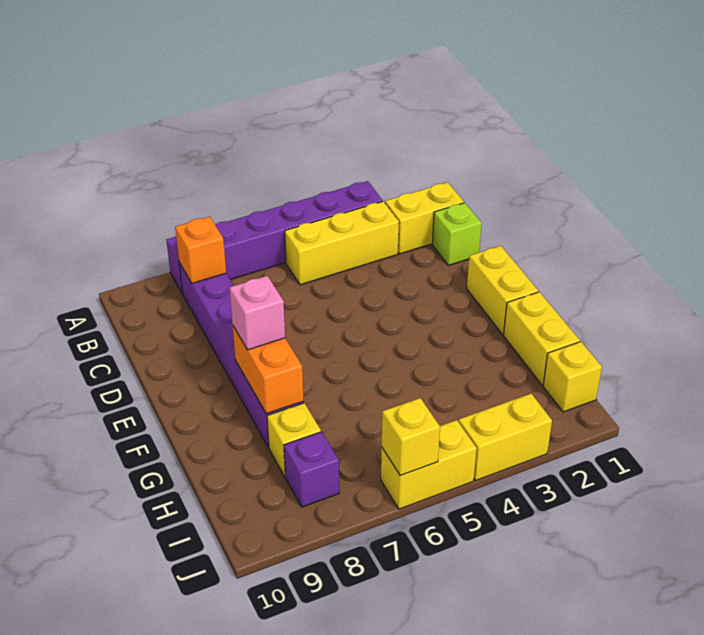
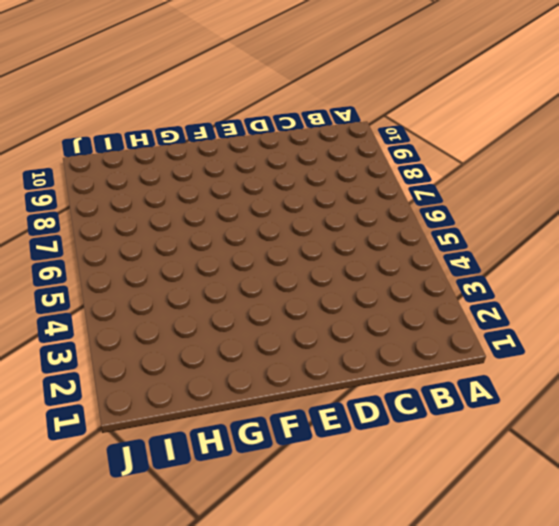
none -> purple 1x6 brick [166,181,383,294]
none -> yellow 1x2 brick [385,182,464,254]
none -> yellow 1x3 brick [285,201,399,285]

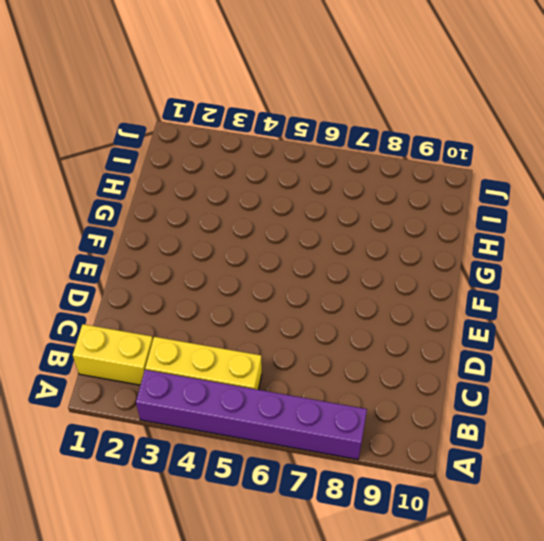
none -> purple 1x6 brick [179,263,304,448]
none -> lime 1x1 brick [432,203,482,265]
none -> yellow 1x2 brick [467,246,538,335]

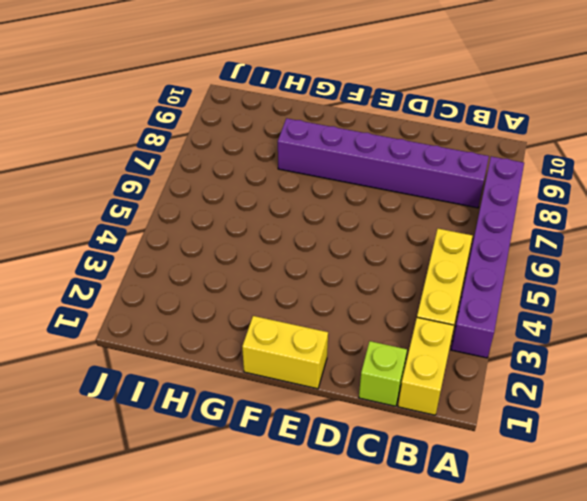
none -> yellow 1x2 brick [504,292,580,385]
none -> yellow 1x1 brick [267,403,321,476]
none -> yellow 1x1 brick [543,342,602,412]

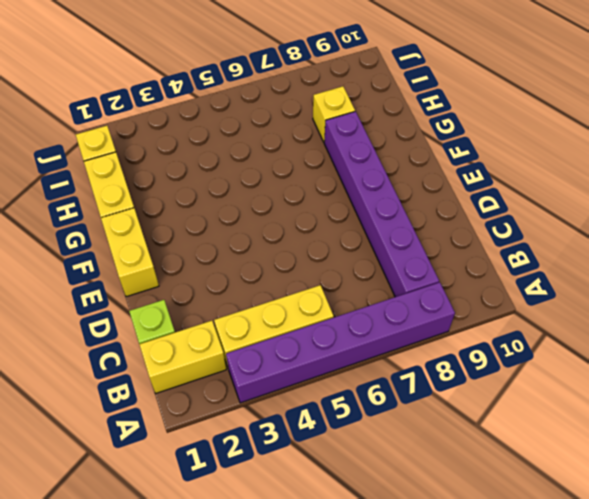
none -> purple 1x1 brick [284,432,339,507]
none -> yellow 1x2 brick [459,394,552,481]
none -> yellow 1x2 brick [381,420,477,509]

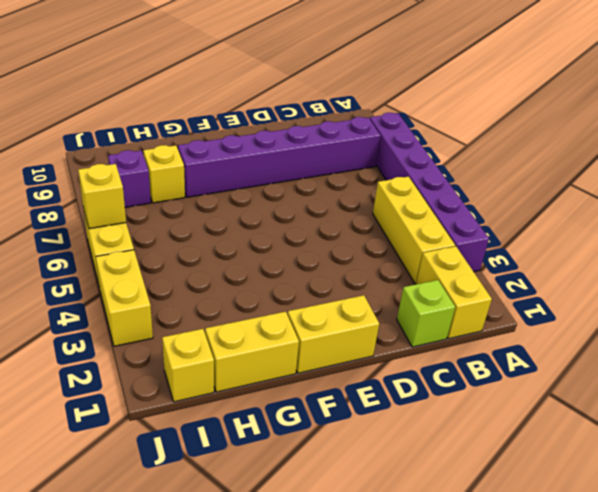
none -> orange 1x1 brick [175,217,226,283]
none -> orange 1x2 brick [233,326,304,414]
none -> pink 1x1 brick [230,276,285,350]

